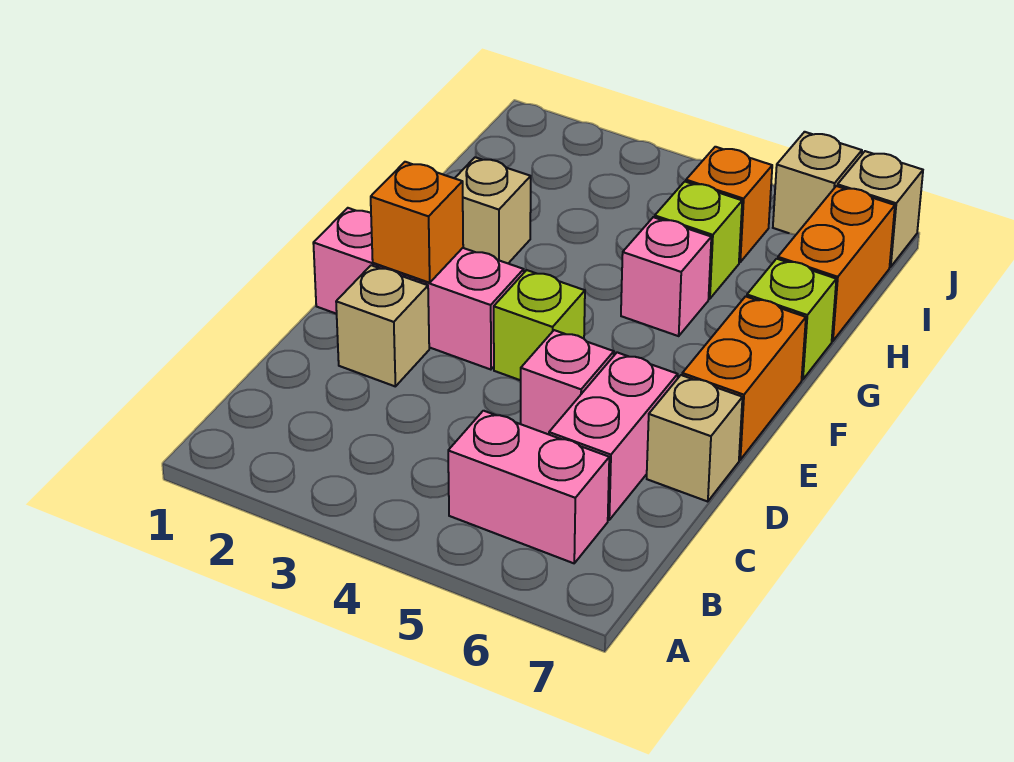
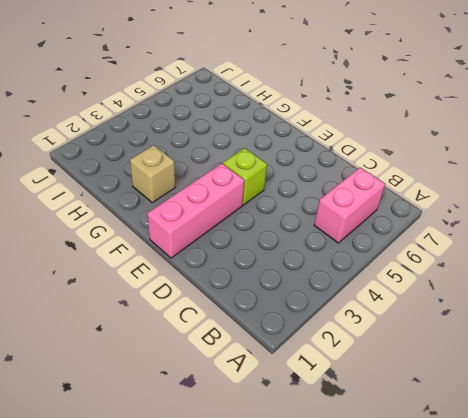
none -> pink 1x2 brick [549,352,678,520]
none -> tan 1x1 brick [336,265,429,387]
none -> pink 1x1 brick [521,330,614,434]

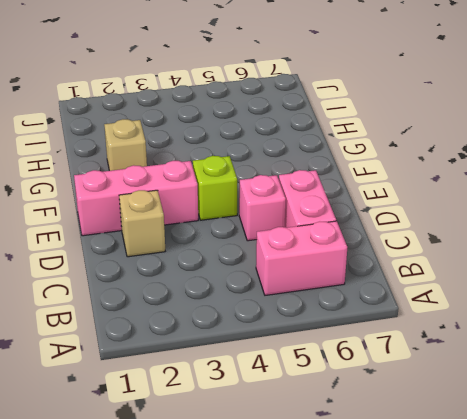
none -> tan 1x1 brick [647,375,742,502]
none -> orange 1x2 brick [682,296,806,460]
none -> pink 1x1 brick [621,217,711,336]

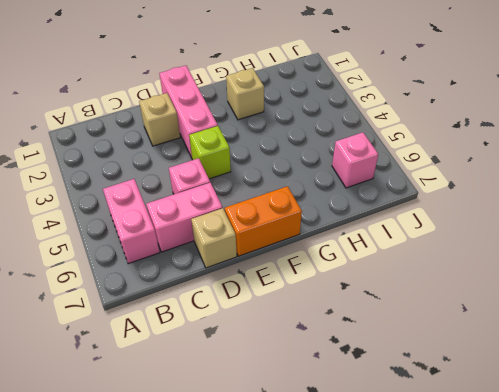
pink 1x1 brick [332,132,378,188] -> pink 1x1 brick moved to [621,217,711,336]
none -> lime 1x1 brick [747,259,836,380]
none -> lime 1x1 brick [655,182,742,299]
none -> orange 1x2 brick [778,186,895,341]

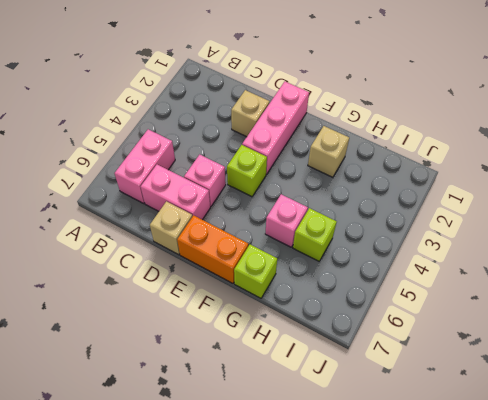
none -> orange 1x2 brick [778,186,895,341]
none -> orange 1x1 brick [686,147,772,262]
none -> tan 1x1 brick [773,132,862,235]

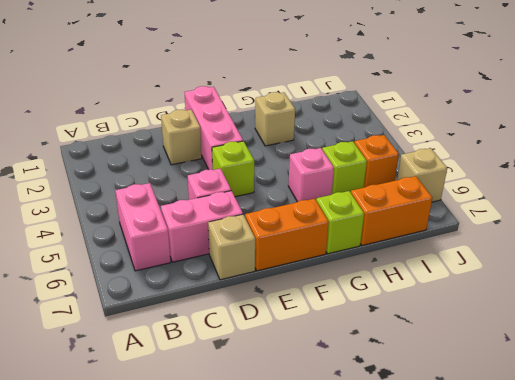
none -> tan 1x1 brick [837,151,923,267]
none -> orange 1x1 brick [371,162,463,283]

